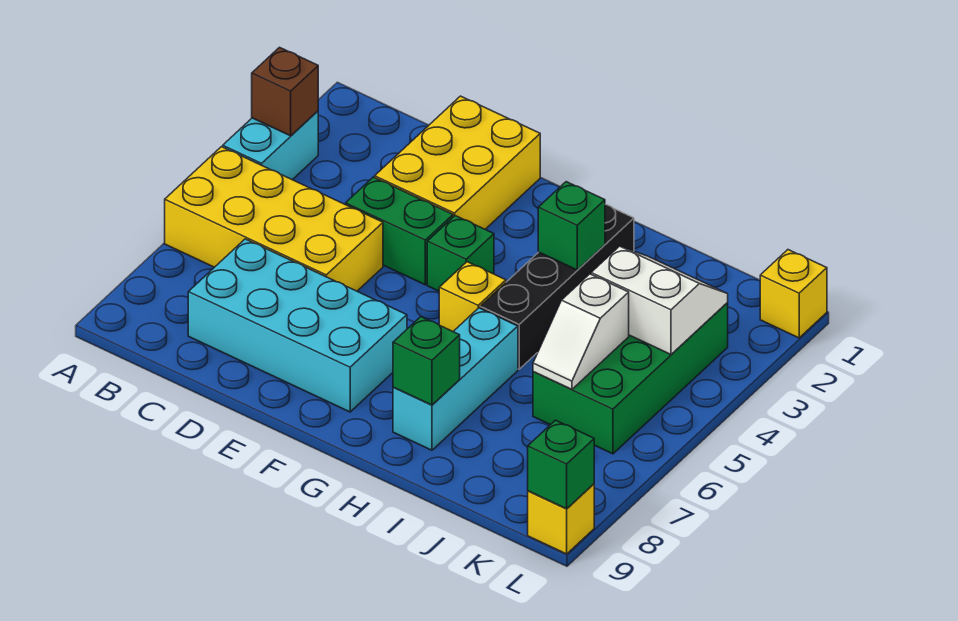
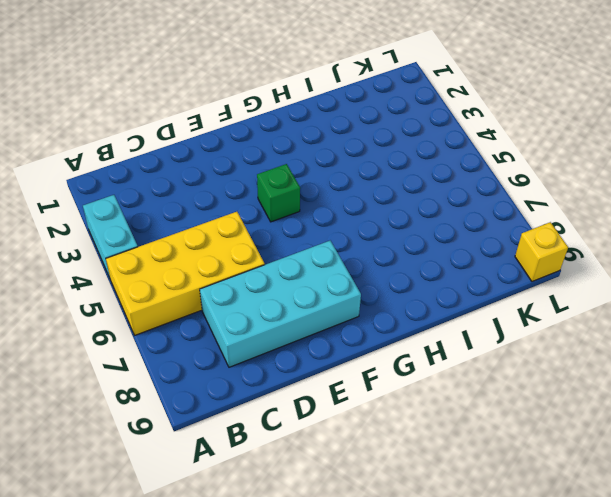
none -> yellow 2x3 brick [375,96,540,229]
none -> green 1x2 brick [346,177,453,285]
none -> yellow 1x1 brick [439,262,506,331]

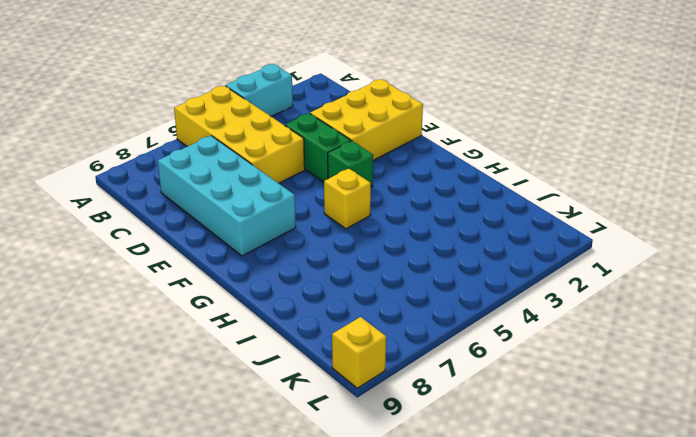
none -> black 1x4 brick [480,204,634,369]
none -> cyan 1x3 brick [393,308,518,450]
none -> green 2x4 brick [533,303,728,454]

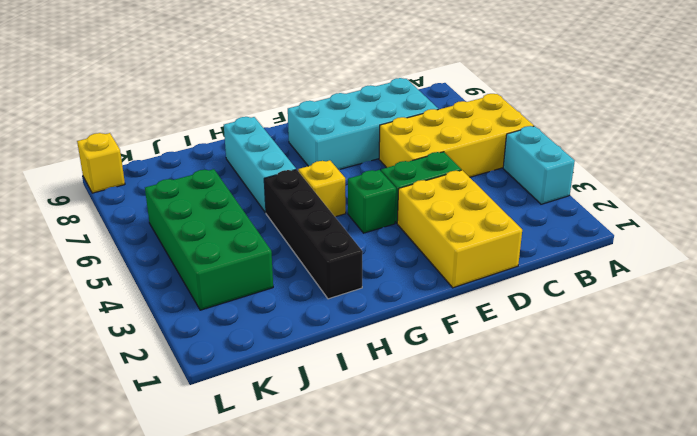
none -> yellow 1x1 brick [760,250,827,338]
none -> brown 1x1 brick [252,47,318,136]
none -> green 1x1 brick [538,182,605,270]

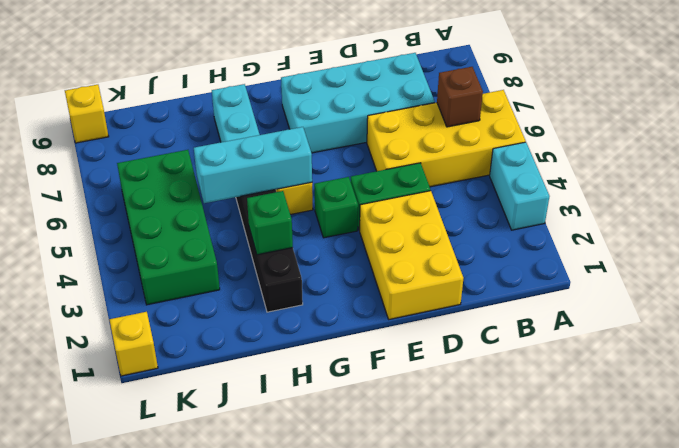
brown 1x1 brick [437,67,483,127] -> brown 1x1 brick moved to [252,47,318,136]
cyan 1x3 brick [194,127,312,203] -> none
none -> green 1x1 brick [393,317,460,405]
none -> white 2x2 slope [591,246,728,354]
none -> white 1x2 slope [533,274,629,389]

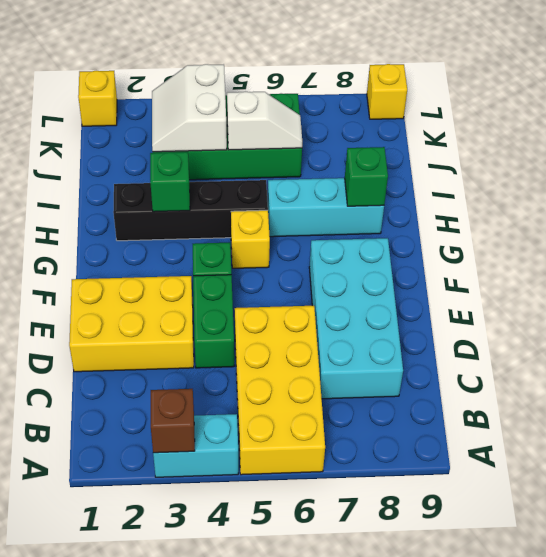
none -> green 1x1 brick [528,420,594,509]

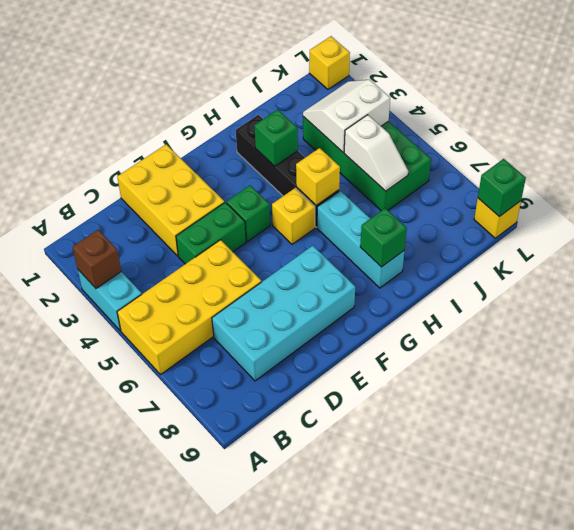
yellow 1x1 brick [296,148,340,205] -> none

